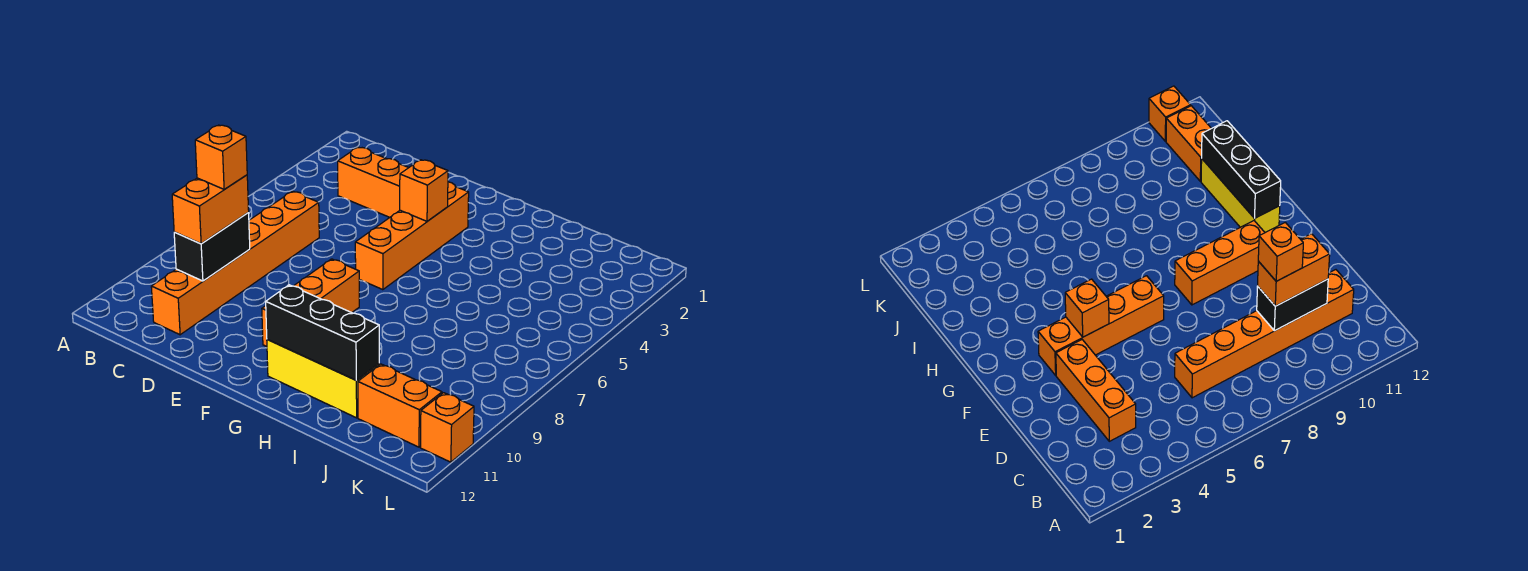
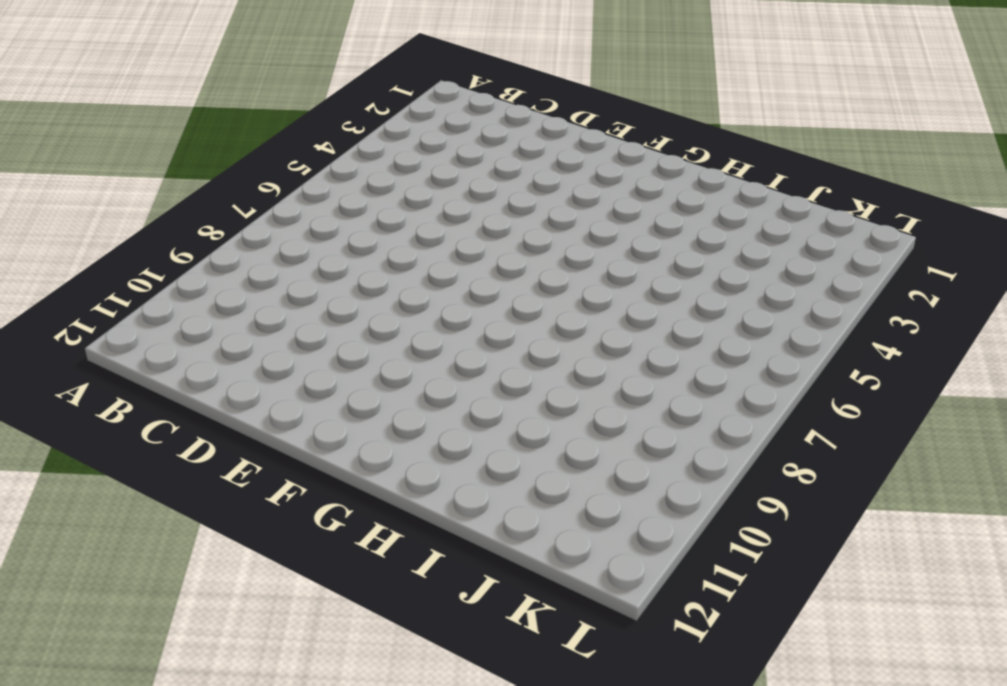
none -> orange 1x3 brick [338,147,408,218]
none -> orange 1x6 brick [151,191,319,335]
none -> orange 1x4 brick [355,182,469,290]

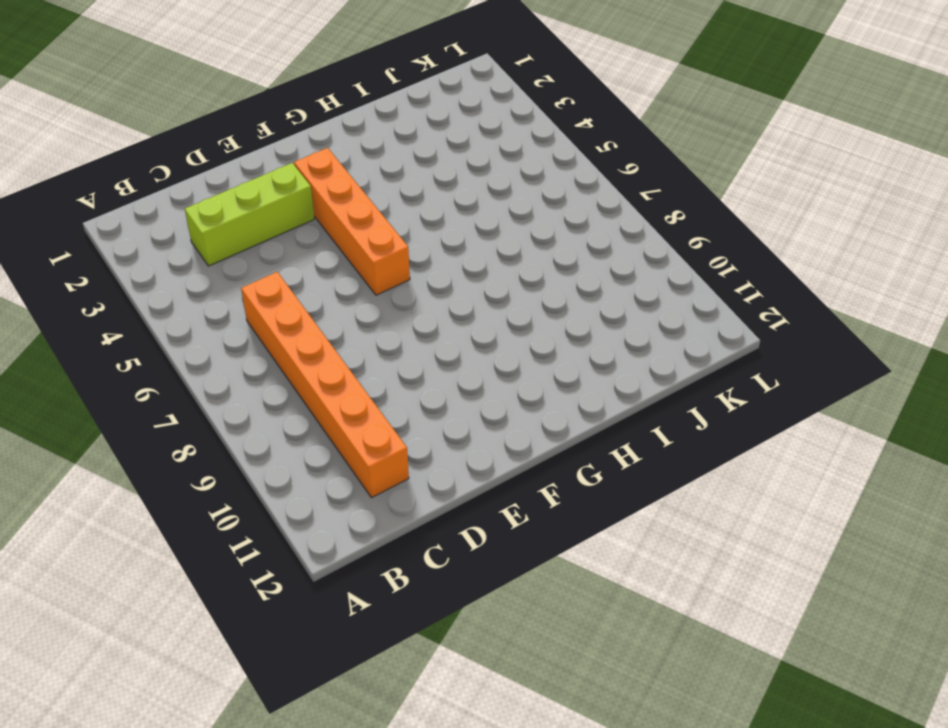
lime 1x3 brick [185,163,314,266] -> orange 1x3 brick [338,147,408,218]
none -> orange 1x3 brick [262,259,359,347]
none -> yellow 1x3 brick [267,339,379,418]
none -> orange 1x2 brick [358,364,442,447]

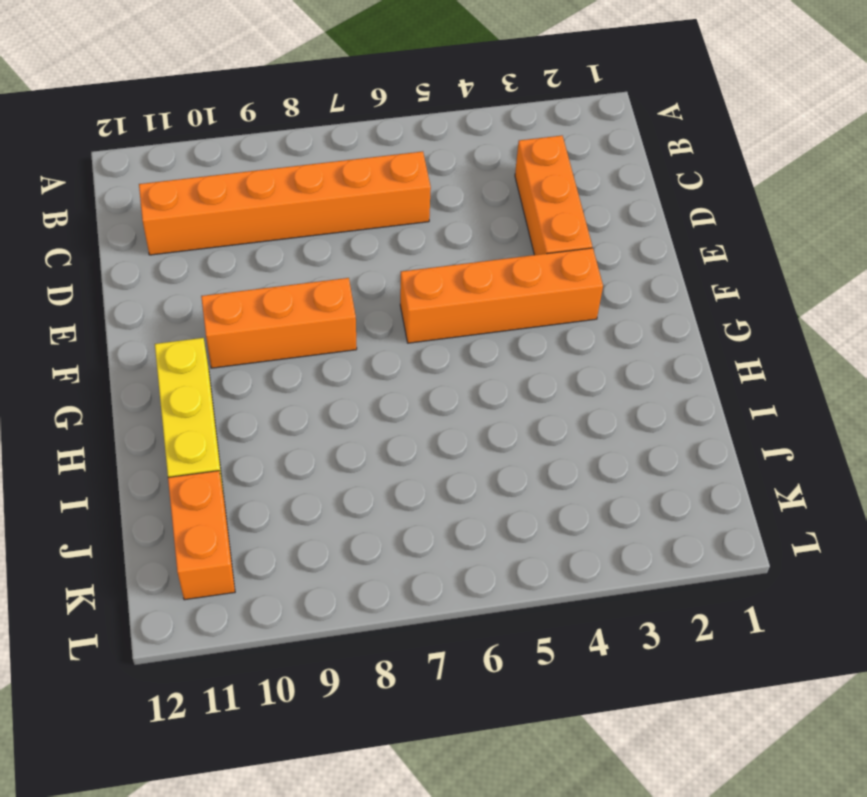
none -> orange 1x1 brick [420,393,474,462]
none -> black 1x2 brick [174,213,250,281]
none -> orange 1x1 brick [400,160,448,221]

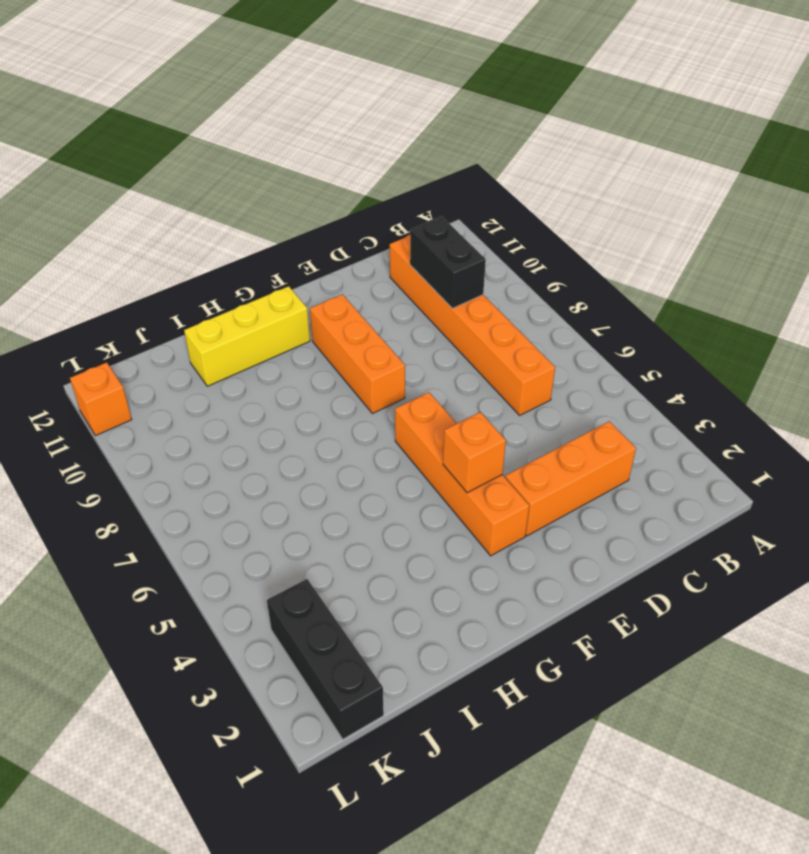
black 1x3 brick [267,579,384,739] -> black 1x3 brick turned to [266,285,379,380]
none -> orange 1x2 brick [358,364,442,447]
none -> orange 1x2 brick [172,175,249,244]
none -> orange 1x1 brick [195,125,247,189]

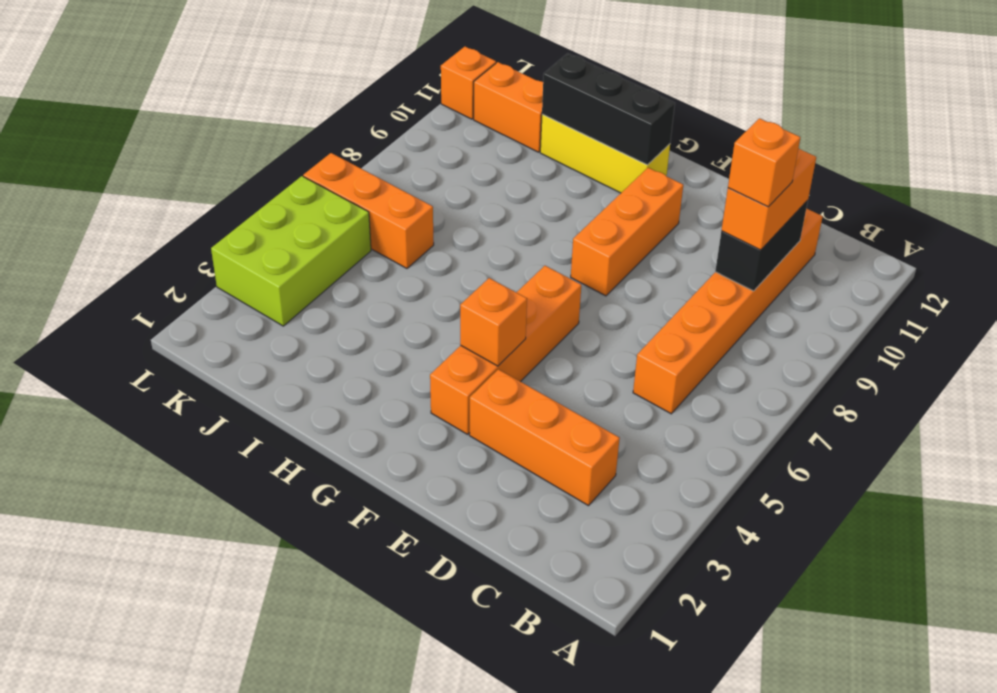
orange 1x3 brick [303,153,434,268] -> none
lime 2x3 brick [211,176,371,326] -> none

